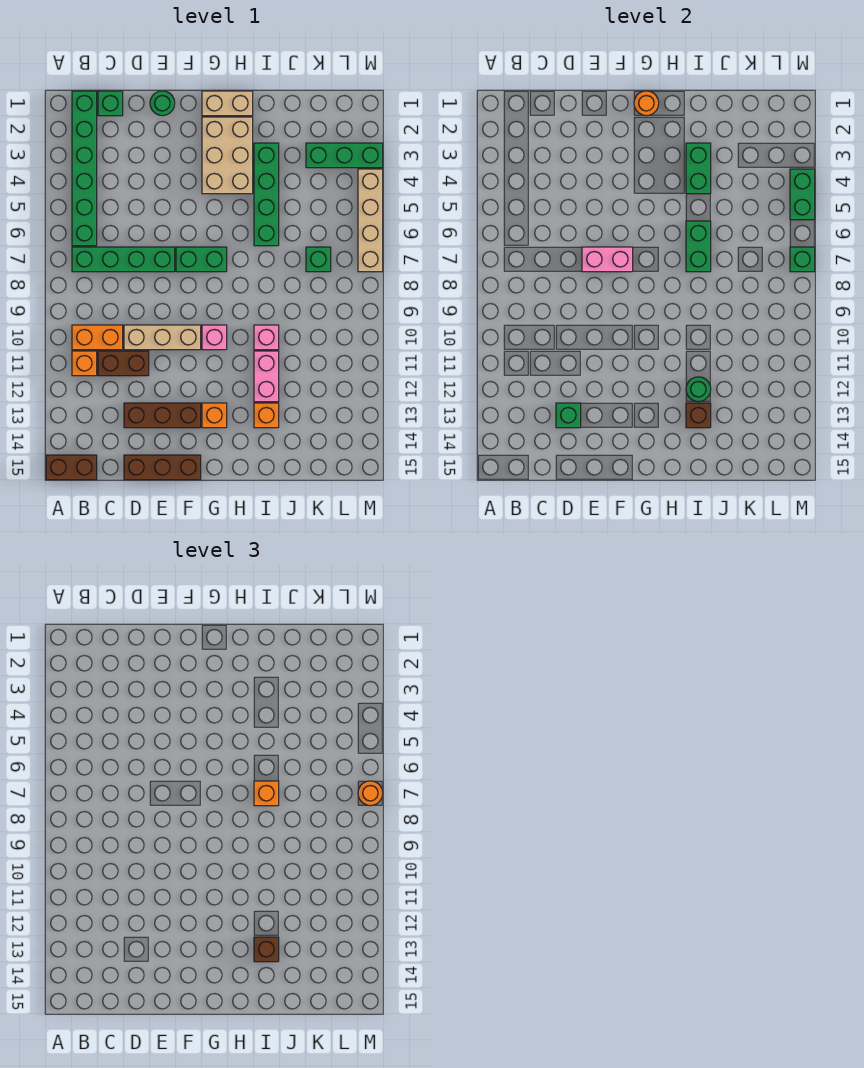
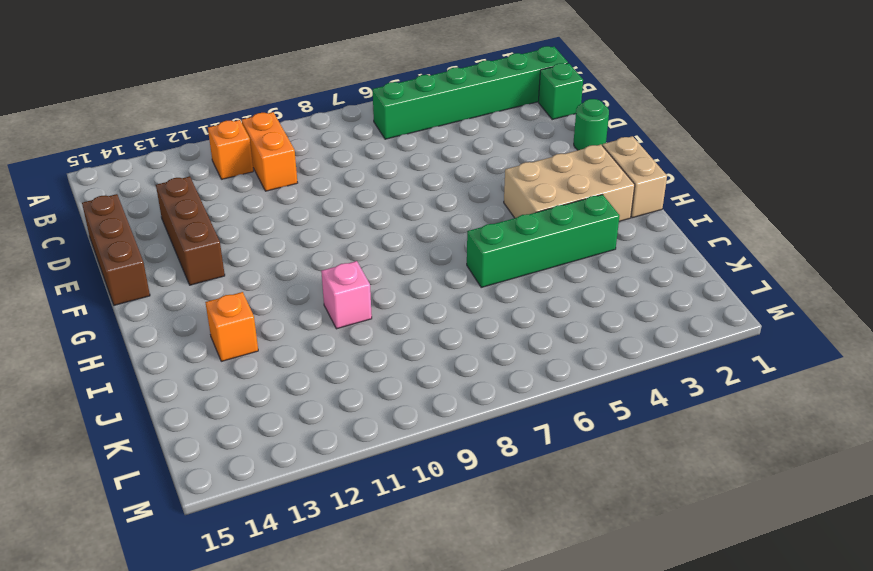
none -> brown 1x2 brick [46,455,97,480]
none -> green 1x4 brick [72,247,175,272]
none -> brown 1x2 brick [98,351,149,376]
none -> tan 1x3 brick [124,325,201,350]

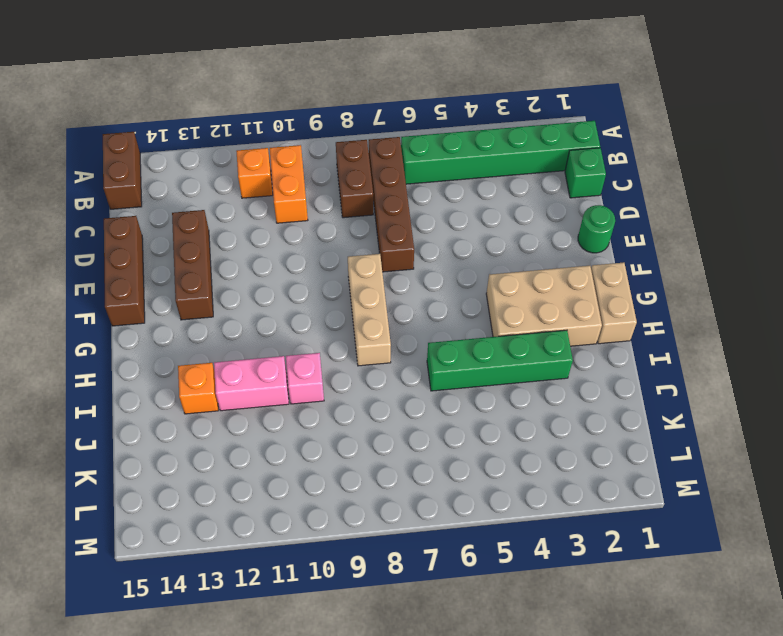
brown 1x4 brick [369,137,414,272] -> green 1x4 brick [72,247,175,272]
brown 1x2 brick [336,140,373,218] -> brown 1x2 brick moved to [98,351,149,376]
tan 1x3 brick [348,254,391,366] -> tan 1x3 brick moved to [124,325,201,350]
none -> green 1x2 brick [176,247,227,272]
none -> pink 1x1 brick [202,325,227,350]
none -> orange 1x1 brick [202,403,227,428]
none -> green 1x3 brick [306,143,383,168]

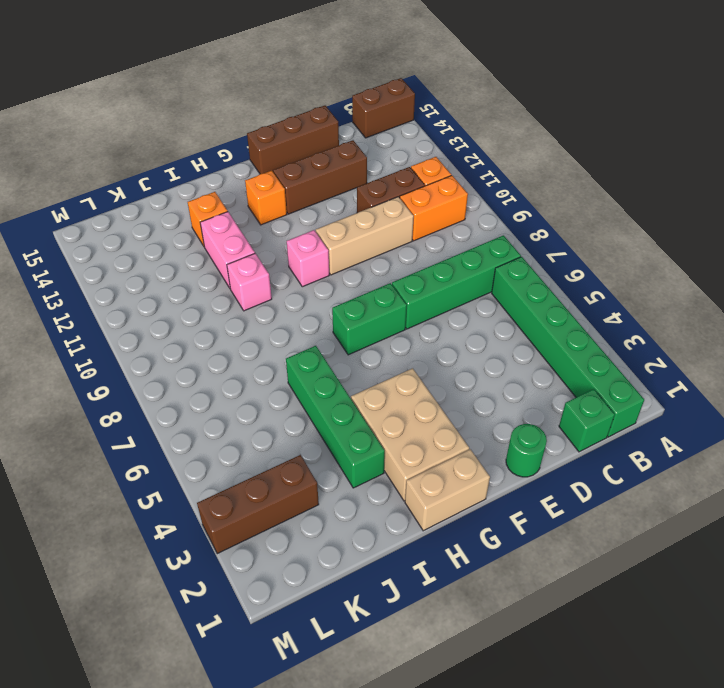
brown 1x3 brick [197,455,319,554] -> green 1x3 brick [306,143,383,168]
none -> green 1x1 brick [306,247,331,272]
none -> tan 1x4 brick [358,169,383,272]
none -> green 1x1 brick [556,403,581,428]
none -> pink 1x2 brick [582,247,633,272]

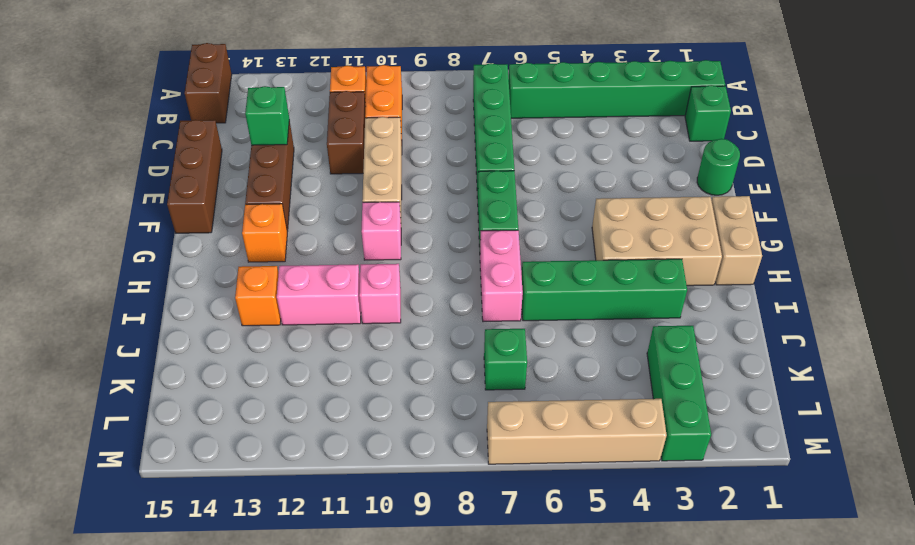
pink 1x2 brick [480,230,523,321] -> pink 1x2 brick moved to [582,247,633,272]
none -> orange 1x1 round brick [634,91,659,116]
none -> green 1x2 brick [686,143,711,194]
none -> green 1x2 brick [686,221,711,272]
none -> green 1x1 round brick [686,377,711,402]

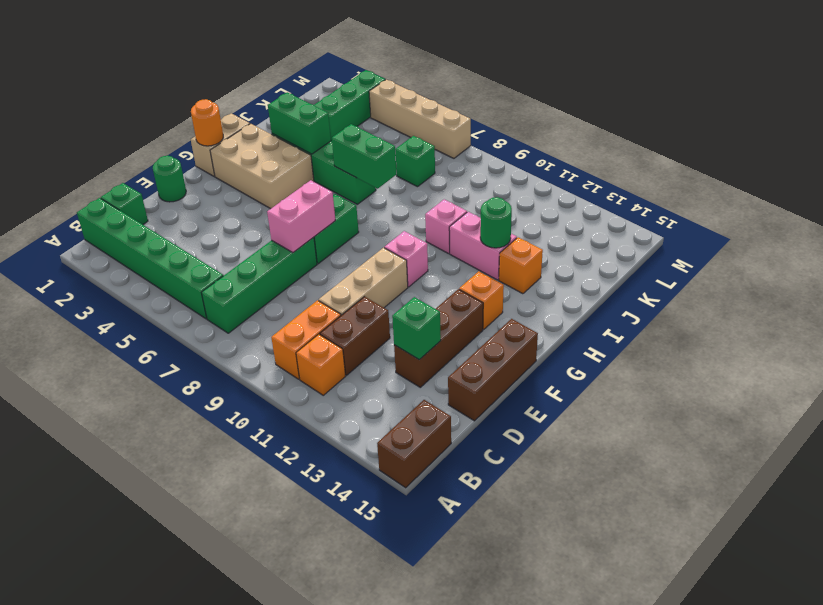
none -> brown 1x1 brick [686,403,711,428]
none -> green 1x2 brick [790,169,815,220]
none -> green 1x1 brick [790,247,815,272]
none -> orange 1x1 brick [254,781,279,806]

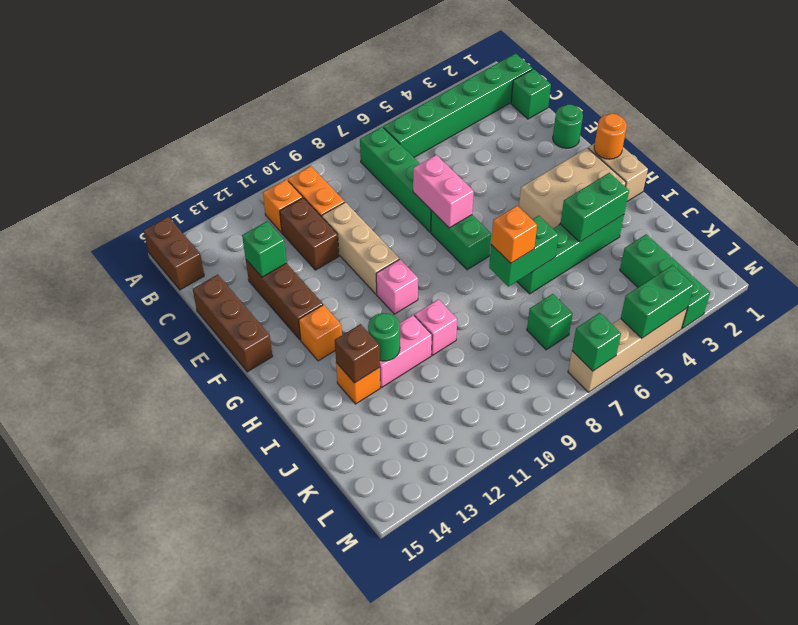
none -> brown 1x1 brick [254,937,279,962]
none -> orange 1x1 round brick [358,781,383,806]

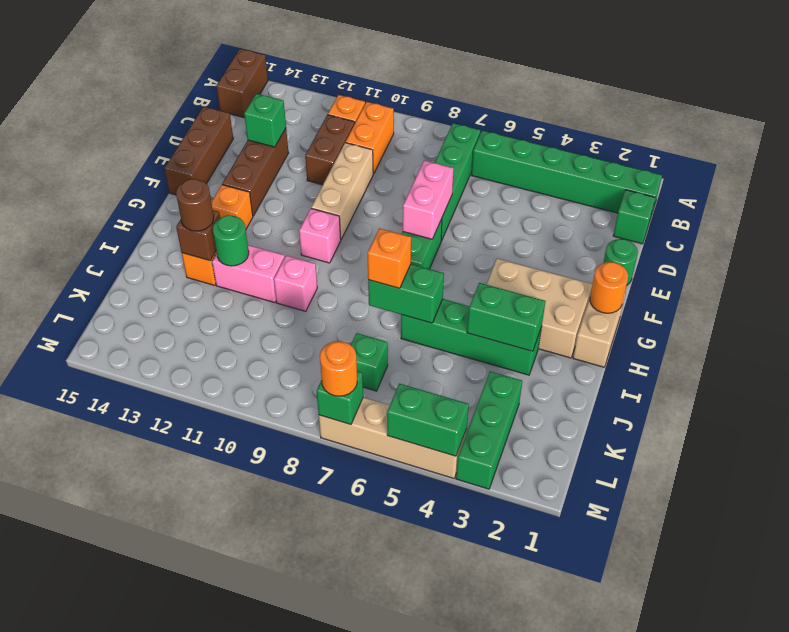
brown 1x1 round brick [176,179,214,231] -> brown 1x1 brick [254,937,279,962]

